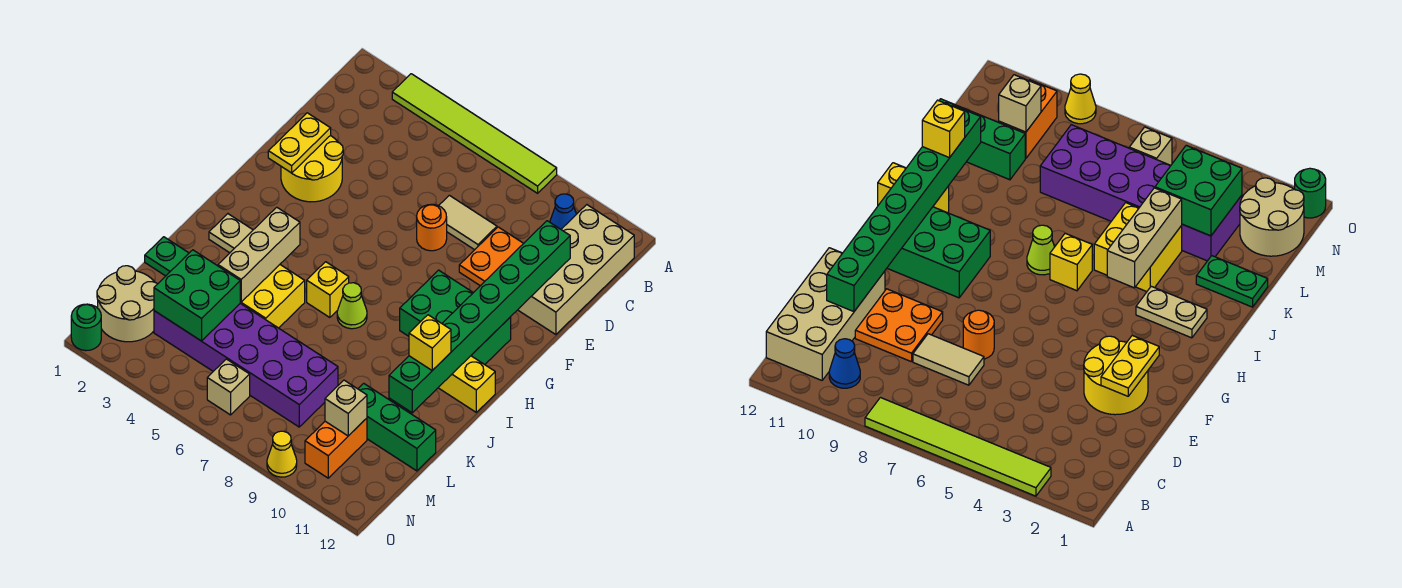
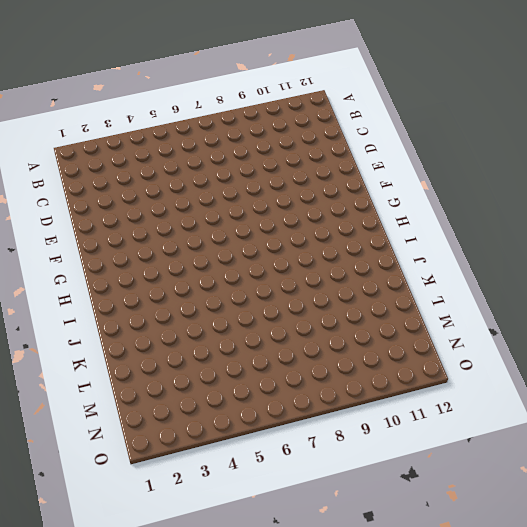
none -> lime 1x6 tile [392,74,557,193]
none -> blue 1x1 cone [550,194,576,229]
none -> tan 2x4 brick [518,205,634,335]

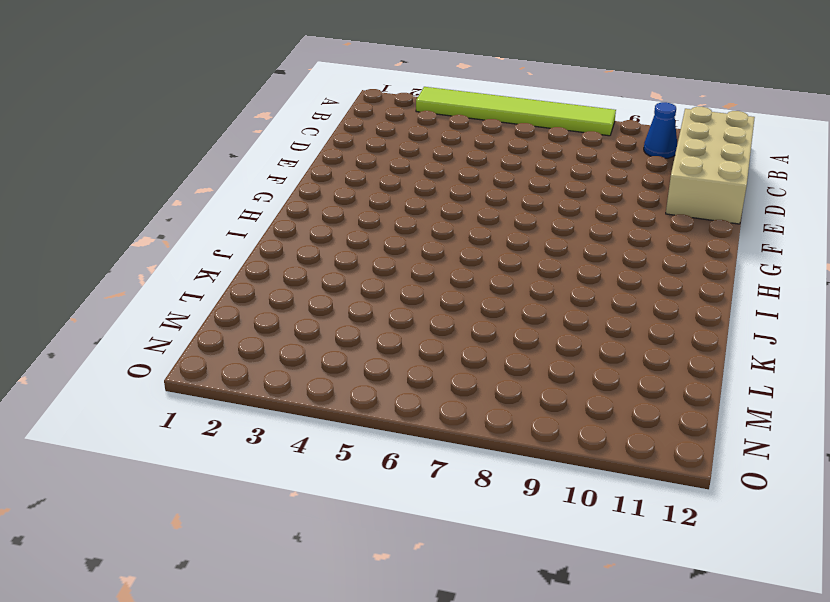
none -> tan 1x2 tile [439,195,497,250]
none -> orange 2x2 plate [459,227,524,286]
none -> yellow 2x2 round brick [281,135,343,202]

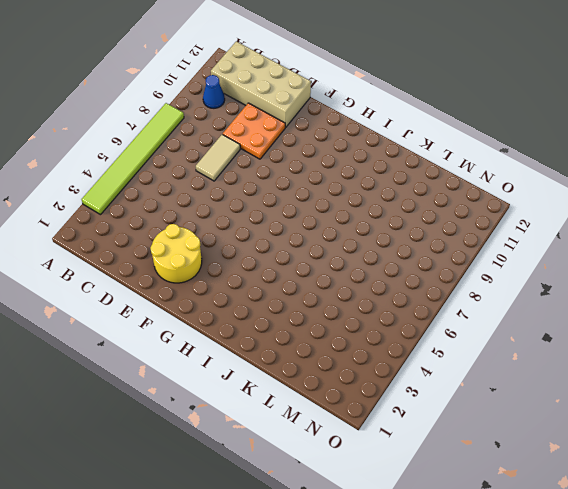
none -> orange 1x1 round brick [417,204,447,251]
none -> green 2x3 brick [400,270,511,365]
none -> tan 1x2 plate [209,214,253,253]

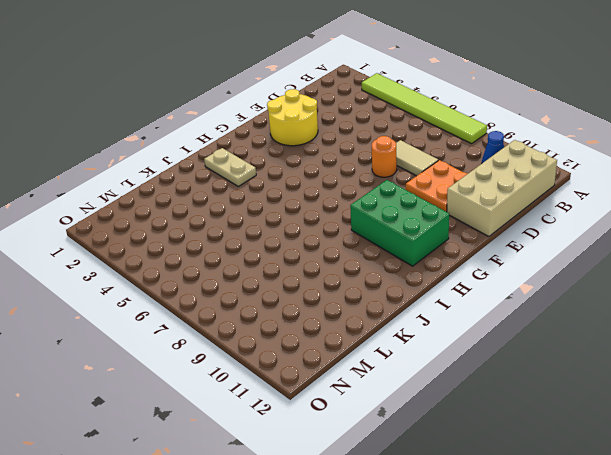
none -> yellow 1x1 brick [307,262,349,317]
none -> lime 1x1 cone [337,283,367,329]
none -> yellow 1x2 brick [438,356,495,412]

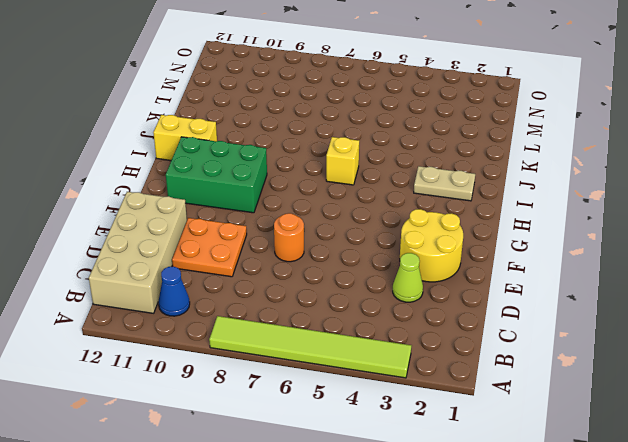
lime 1x1 cone [393,253,423,302] -> lime 1x1 cone moved to [337,283,367,329]
none -> tan 1x2 tile [439,195,497,250]
none -> yellow 2x2 brick [240,265,305,328]
none -> green 1x2 plate [145,237,189,276]

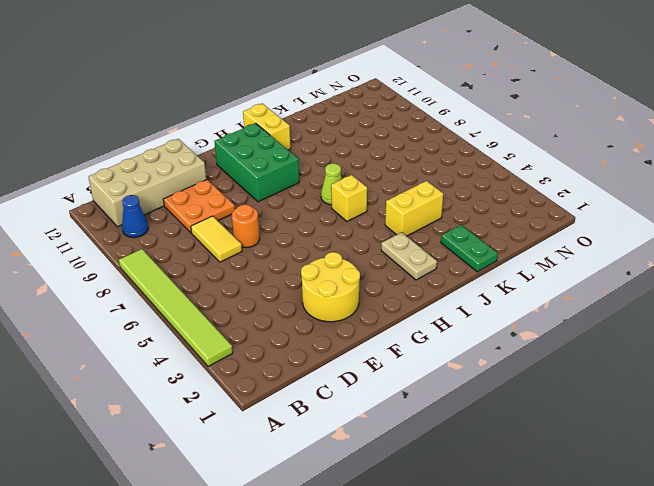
yellow 1x2 tile [191,216,242,262] -> tan 1x2 tile [439,195,497,250]
yellow 1x2 brick [385,181,443,236] -> yellow 2x2 brick [240,265,305,328]
none -> purple 2x6 brick [154,303,338,427]
none -> green 1x3 brick [358,383,436,471]
none -> tan 2x2 round brick [97,266,157,342]

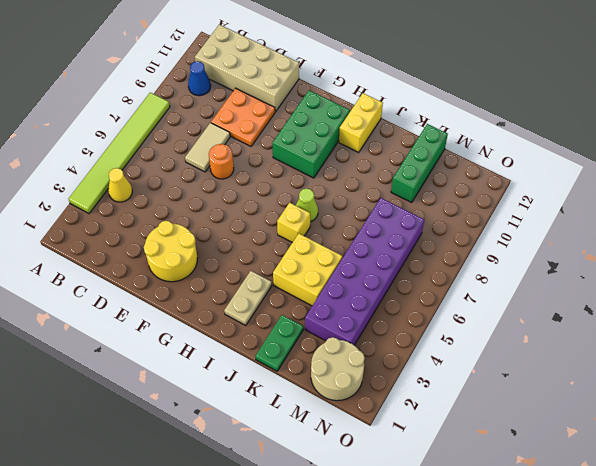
yellow 1x1 cone [108,168,132,202] -> yellow 1x1 cone moved to [267,431,297,477]
none -> orange 1x2 brick [305,418,367,478]
none -> tan 1x1 brick [207,359,250,415]
none -> green 1x1 round brick [71,304,101,351]

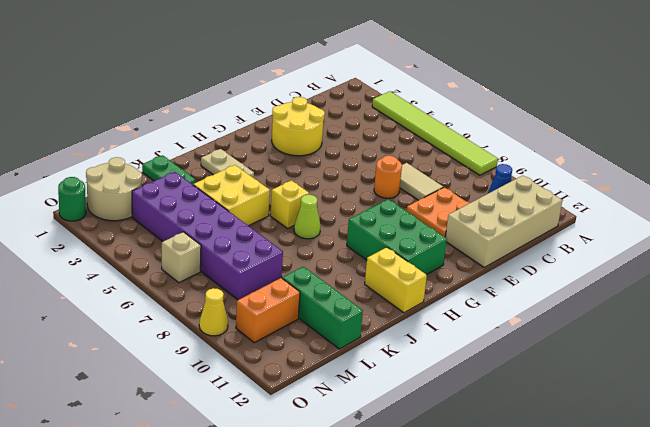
none -> green 1x8 brick [389,221,570,413]
none -> yellow 1x2 plate [268,113,331,173]
none -> tan 1x3 brick [218,207,300,302]

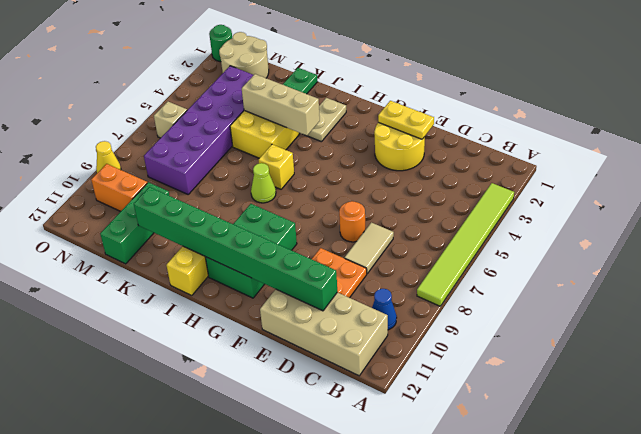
none -> green 2x2 brick [154,250,240,341]
none -> tan 1x1 brick [325,380,367,436]
none -> yellow 1x1 brick [409,315,451,370]

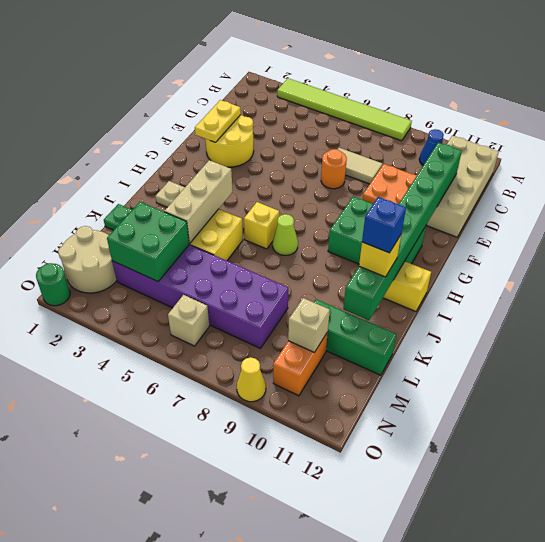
blue 1x1 brick [362,197,406,253] -> none

